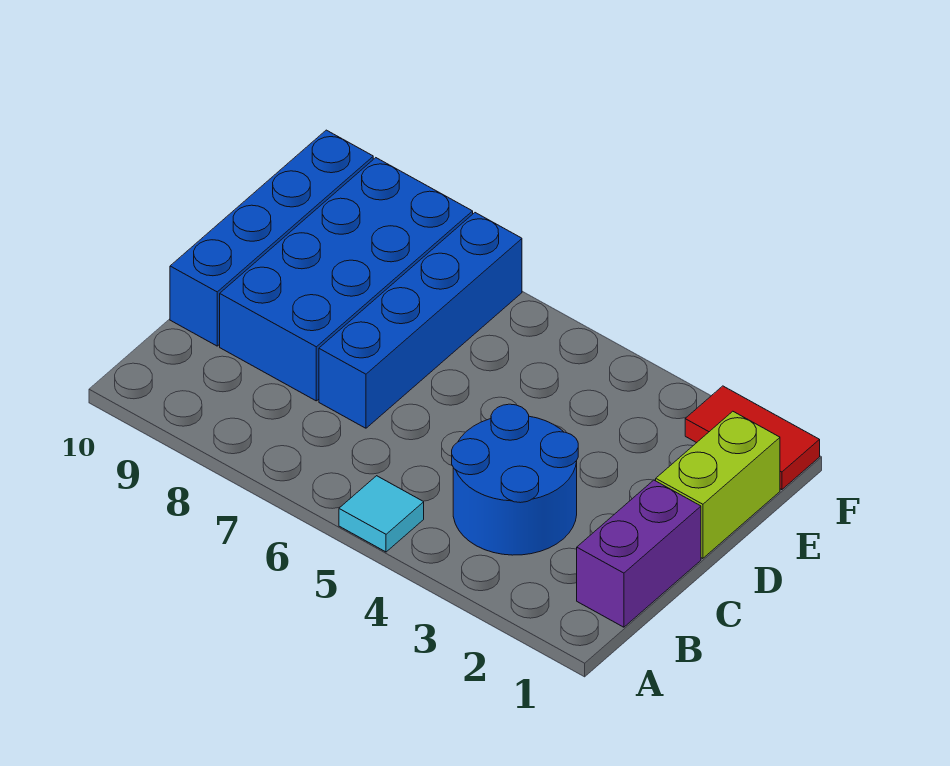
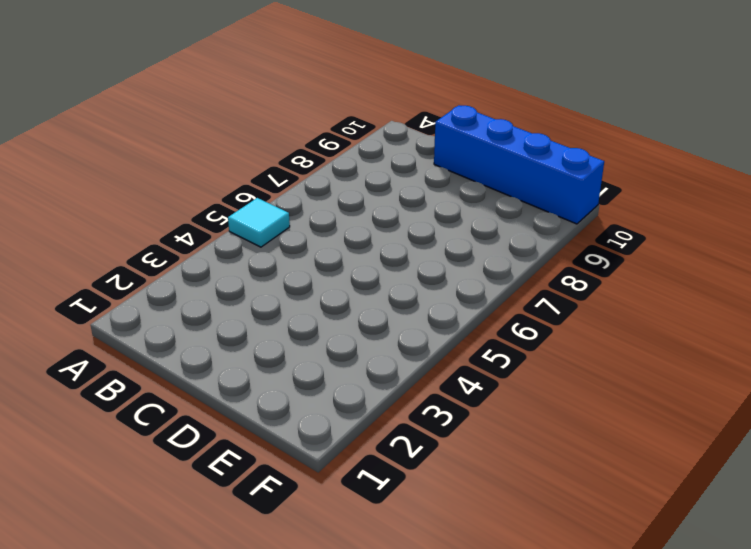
none -> purple 1x2 brick [577,480,701,627]
none -> blue 2x2 round brick [452,404,578,555]

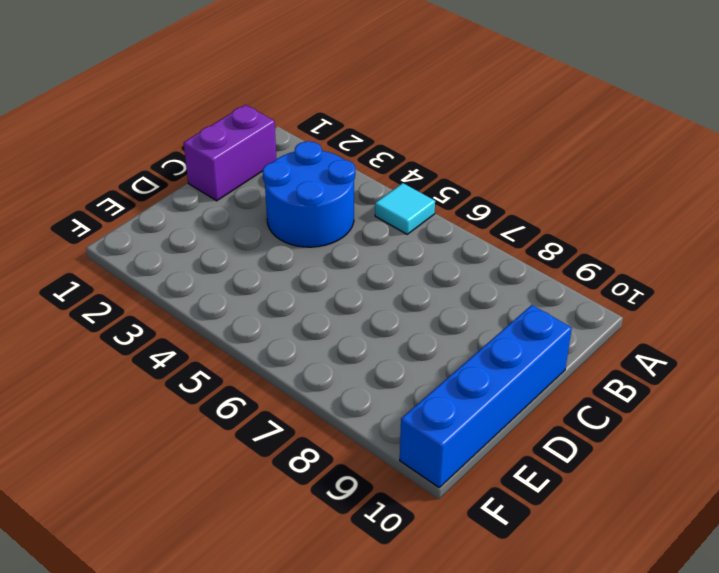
none -> blue 1x4 brick [319,213,522,428]
none -> blue 2x4 brick [220,158,473,401]

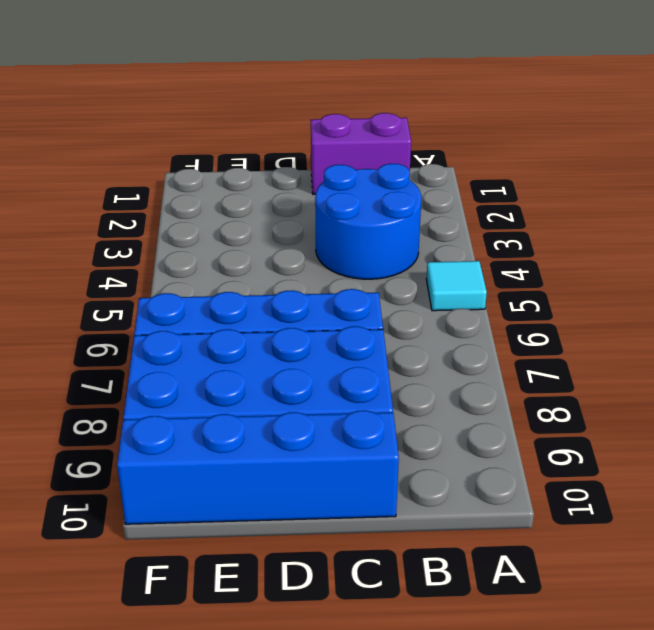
none -> lime 1x2 brick [656,411,780,558]
none -> red 1x2 tile [685,386,820,490]

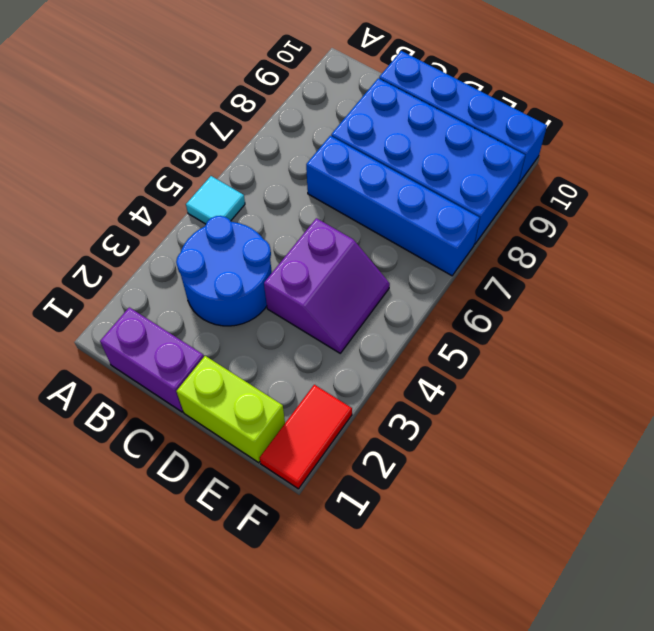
purple 2x2 slope [264,218,390,353] -> none

